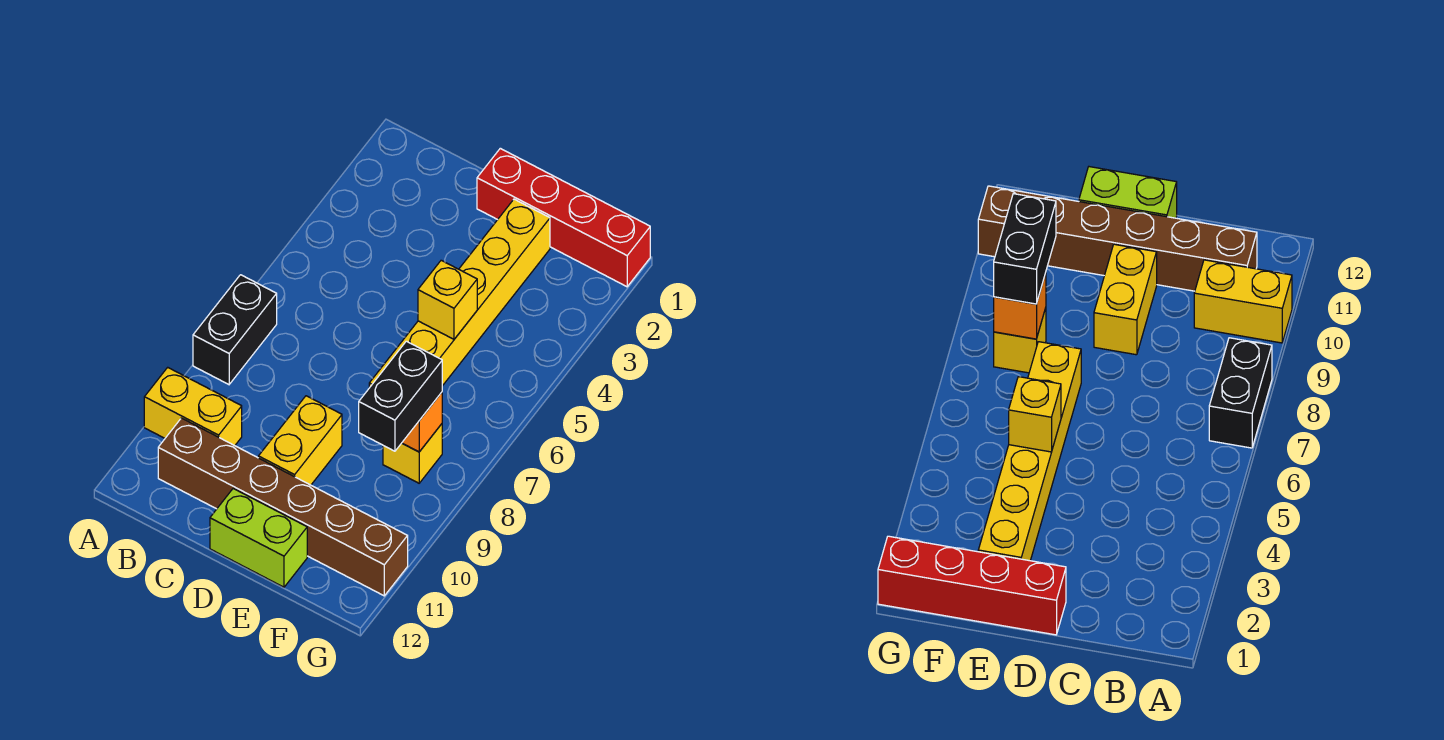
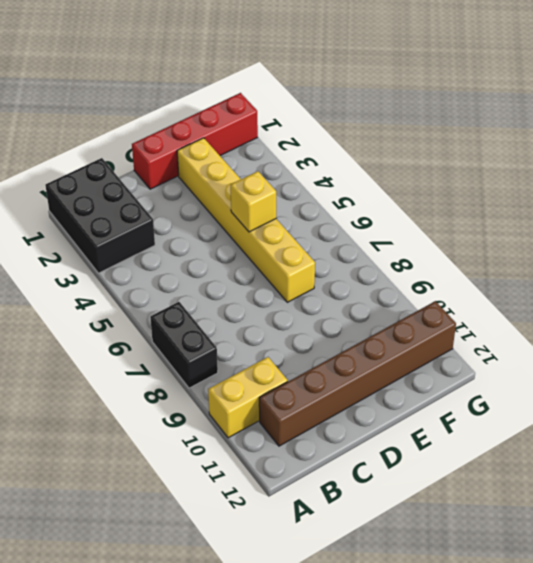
black 2x3 brick [45,158,155,273] -> none
none -> yellow 1x2 brick [258,396,342,485]
none -> lime 1x2 brick [210,489,307,587]

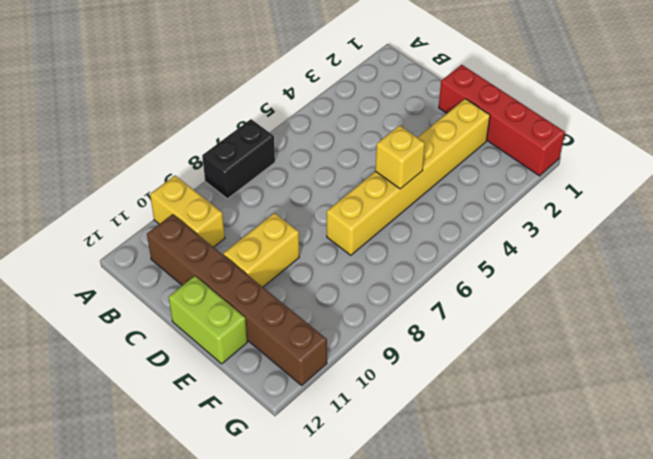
none -> yellow 1x1 brick [383,424,442,483]
none -> orange 1x1 brick [402,392,442,452]

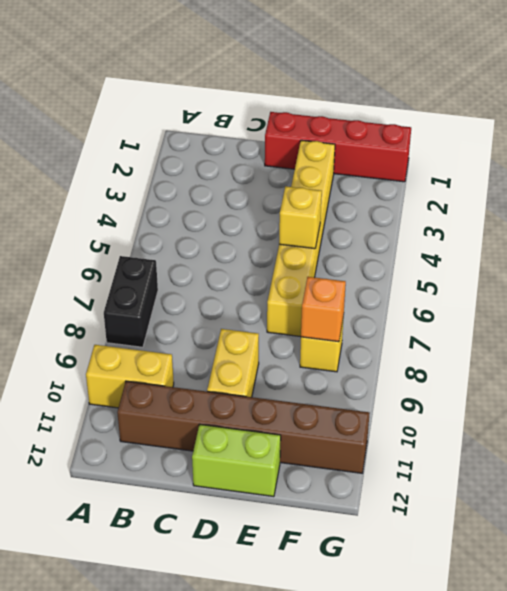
none -> black 1x2 brick [359,341,442,451]

